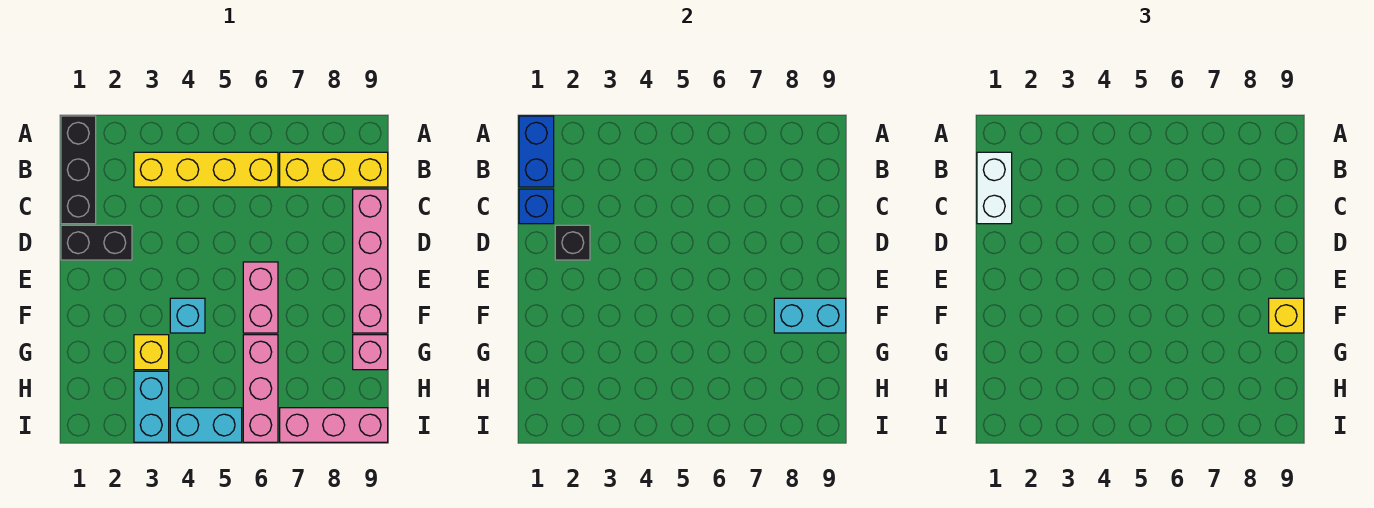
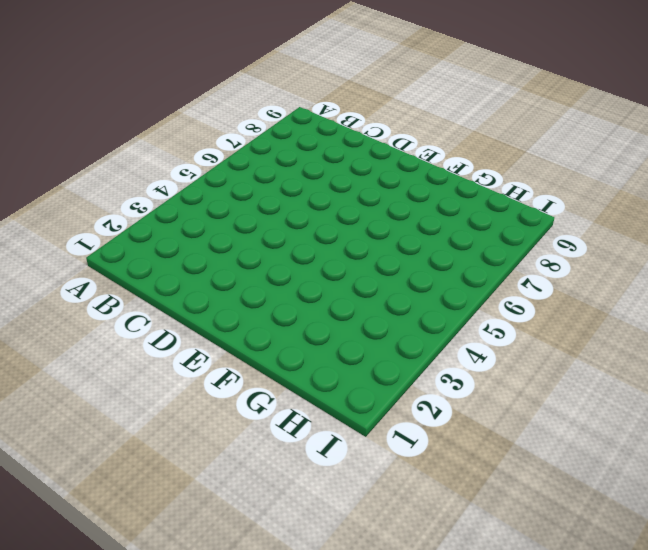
none -> black 1x3 brick [61,116,96,224]
none -> yellow 1x4 brick [134,152,278,187]
none -> yellow 1x3 brick [280,152,388,187]

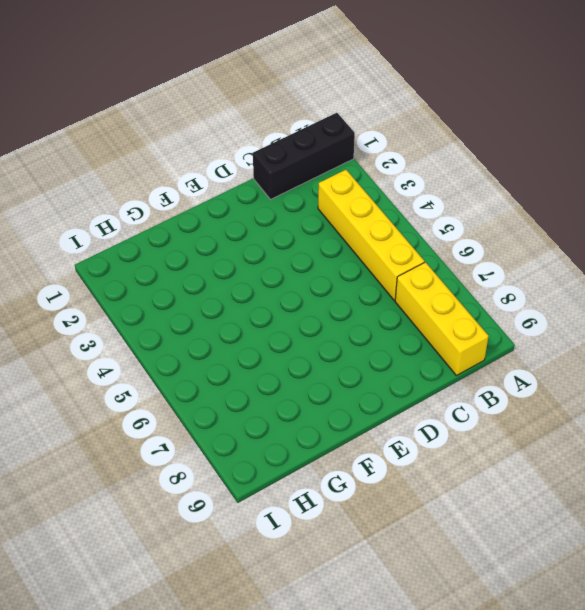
none -> pink 1x4 brick [353,189,388,333]
none -> black 1x2 brick [61,225,132,260]
none -> pink 1x2 brick [243,262,278,333]

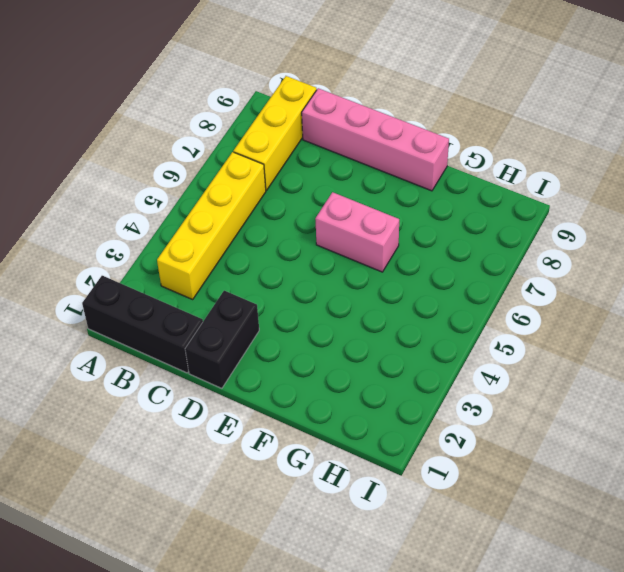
none -> cyan 1x1 brick [170,298,205,333]
none -> yellow 1x1 brick [134,335,169,370]
none -> pink 1x3 brick [243,335,278,442]

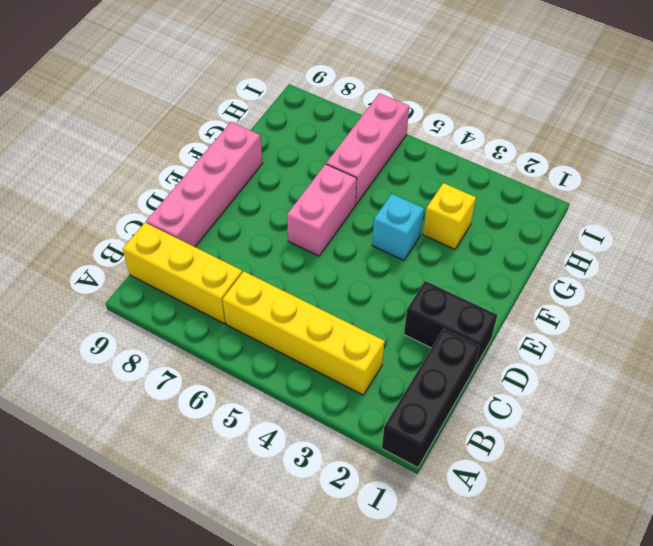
none -> pink 1x1 brick [353,335,388,370]
none -> cyan 1x2 brick [134,371,169,442]
none -> cyan 1x2 brick [170,408,242,442]

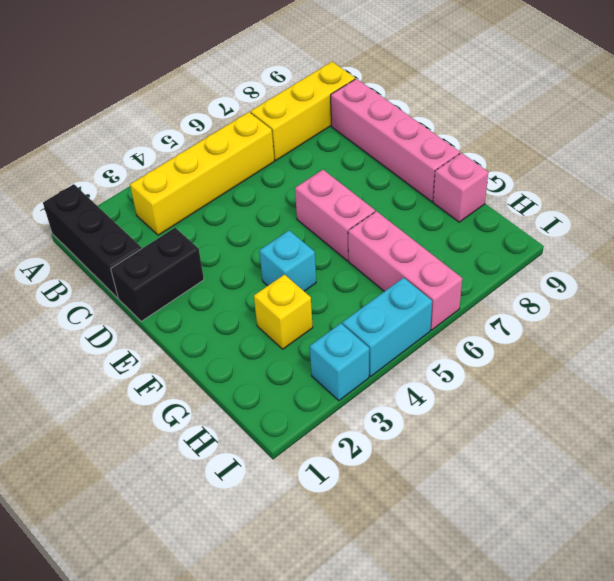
cyan 1x1 brick [310,323,369,401] -> cyan 1x2 brick [134,371,169,442]
none -> pink 1x3 brick [280,408,388,442]
none -> blue 1x2 brick [519,116,554,187]
none -> blue 1x1 brick [519,189,554,224]

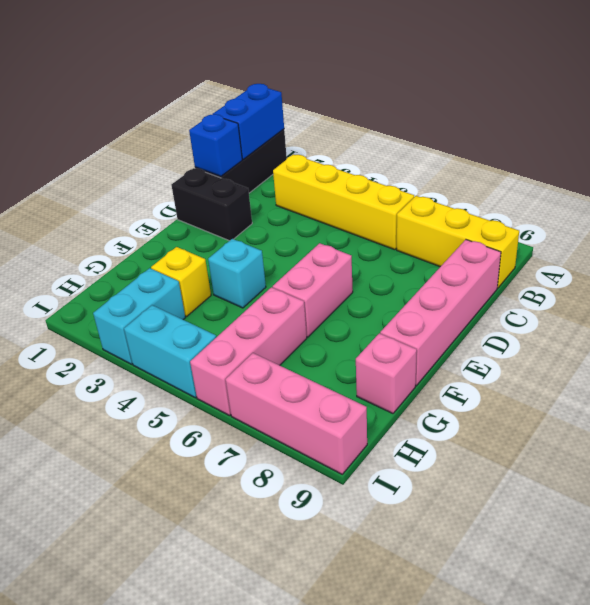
none -> black 1x1 brick [555,225,590,260]
none -> cyan 1x2 brick [774,298,846,333]
none -> white 1x2 brick [977,152,1012,224]

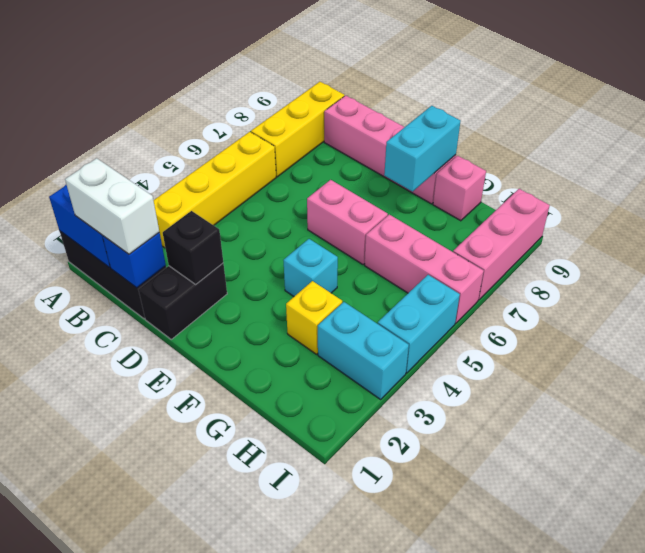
none -> yellow 1x1 brick [1269,298,1304,333]

